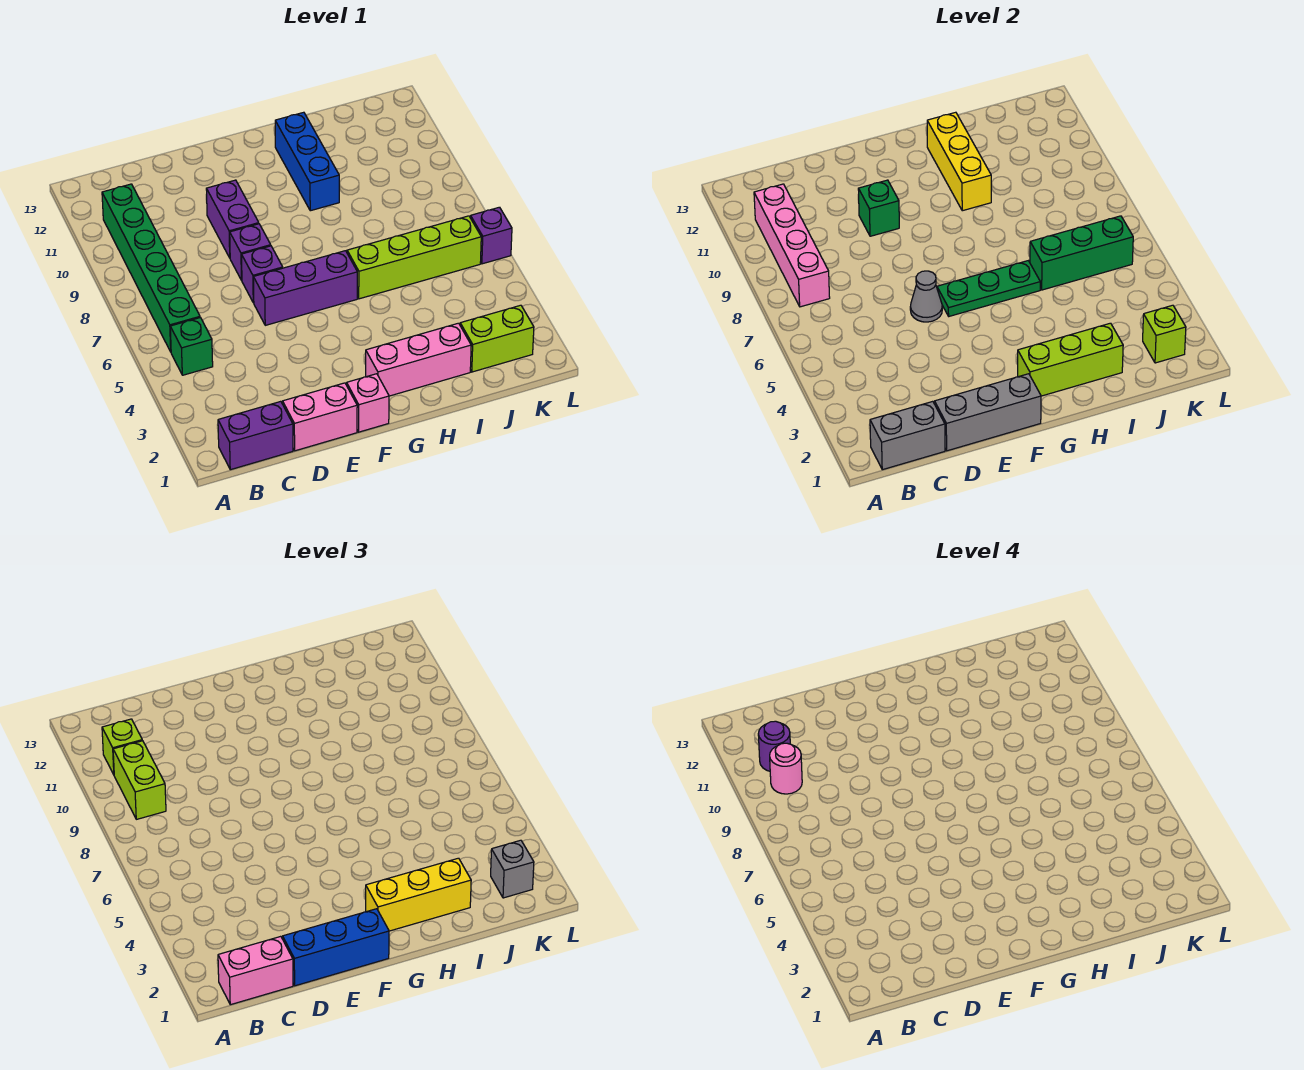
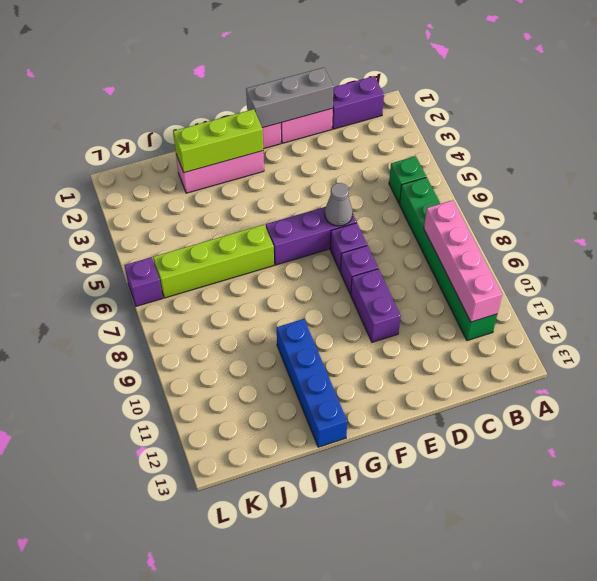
blue 1x4 brick [277,319,347,447] -> blue 1x3 brick [275,112,339,211]
none -> lime 1x2 brick [460,305,534,372]
none -> grey 1x2 brick [870,401,945,470]
none -> green 1x1 brick [858,180,899,236]
none -> green 1x3 plate [937,261,1040,316]

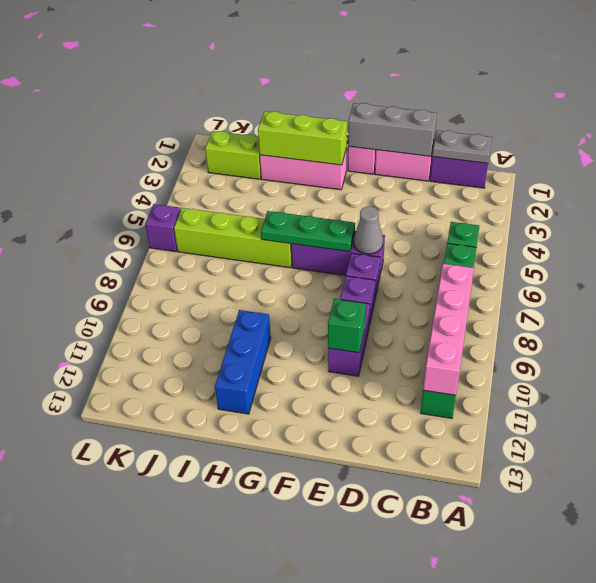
grey 1x2 plate [432,131,492,163] -> grey 1x2 brick [870,401,945,470]
none -> yellow 1x3 brick [927,112,991,211]
none -> green 1x3 brick [1030,216,1133,290]
none -> lime 1x1 brick [1143,305,1186,363]
none -> pink 1x2 brick [218,936,293,1005]

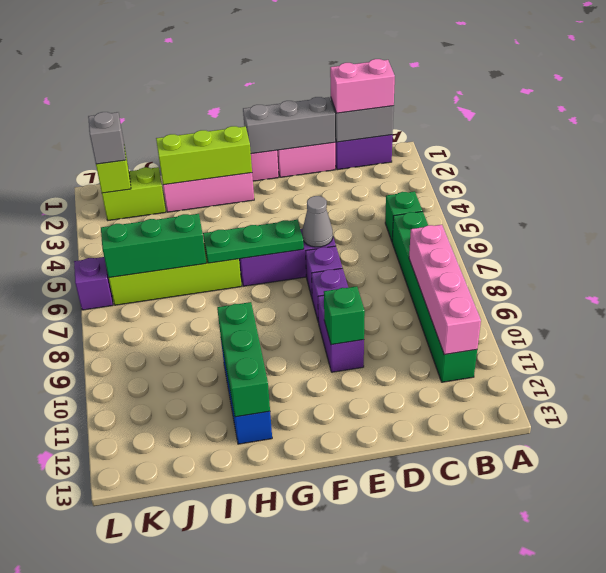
green 1x3 brick [217,302,270,417] -> yellow 1x3 brick [927,112,991,211]
none -> lime 1x2 brick [113,741,166,819]
none -> lime 1x1 brick [102,719,142,775]
none -> blue 1x3 brick [283,909,389,986]
none -> yellow 1x3 brick [366,858,471,931]

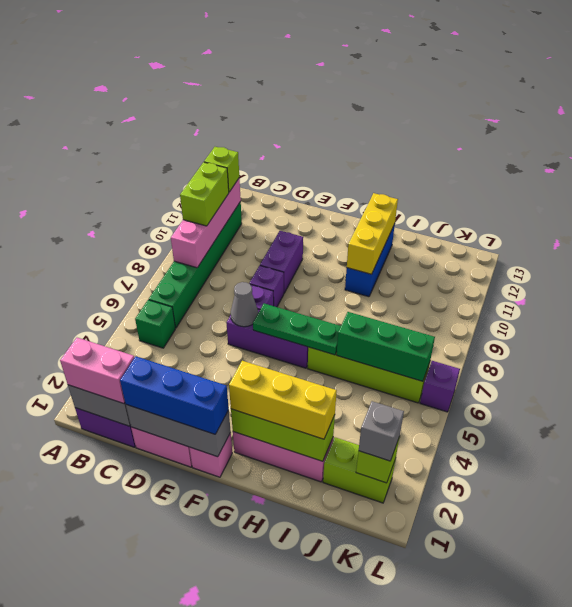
none -> green 1x1 brick [858,180,899,236]
none -> pink 1x1 round brick [770,743,802,794]
none -> purple 1x1 round brick [758,721,790,771]

